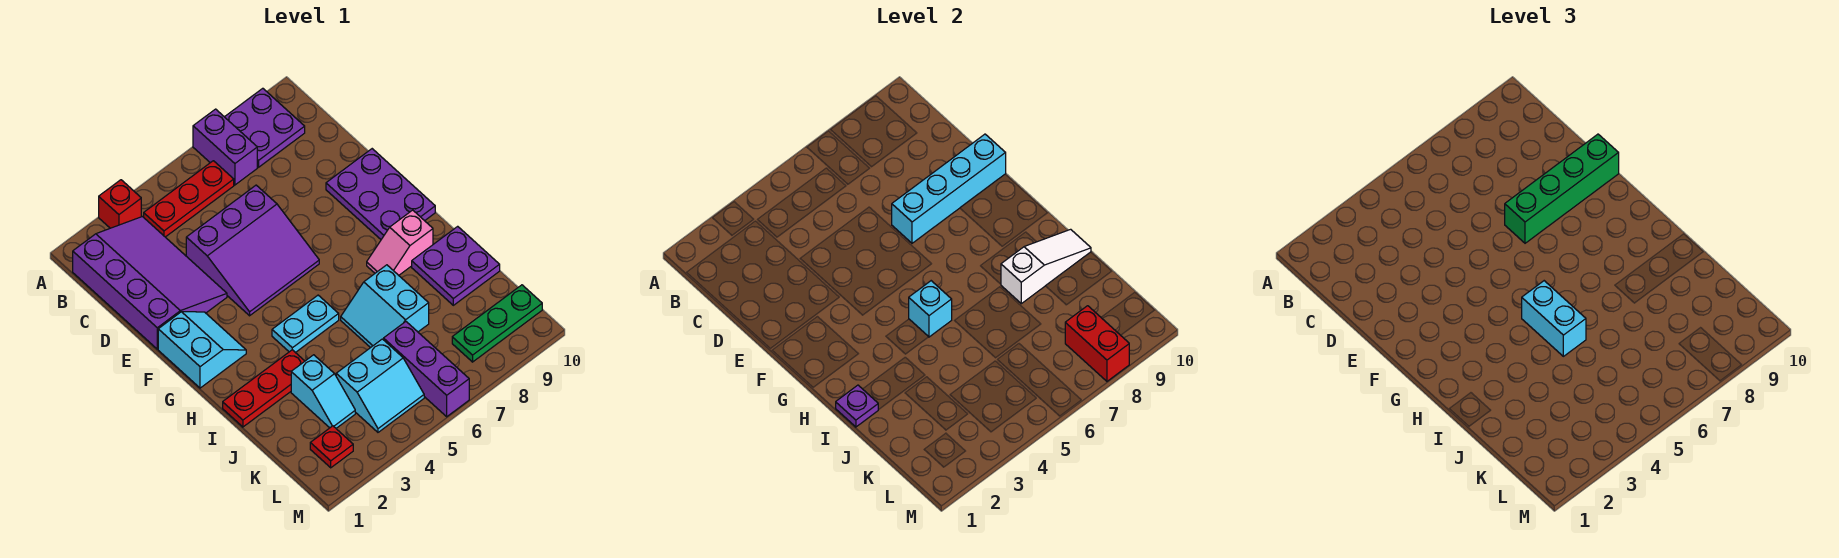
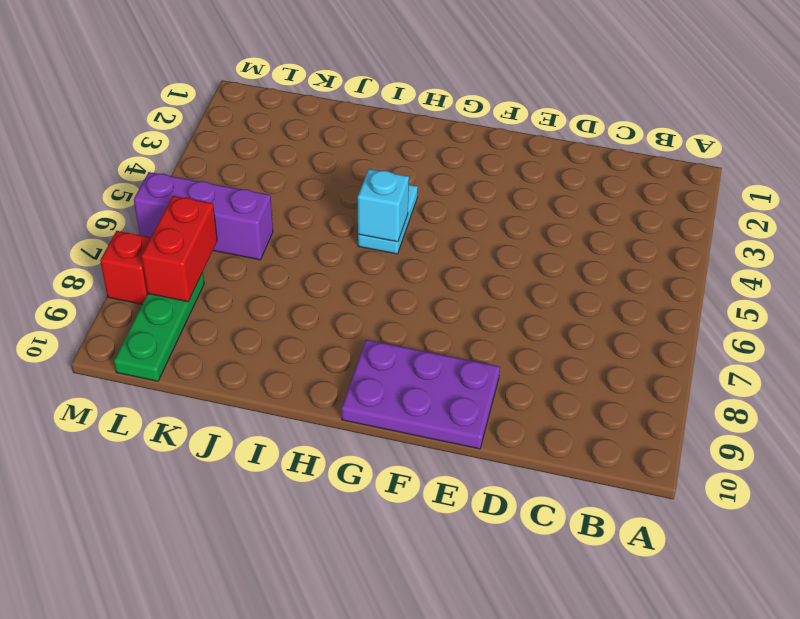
red 1x2 brick [141,196,217,302] -> red 1x2 brick turned to [1065,306,1129,381]
red 1x1 brick [100,231,151,304] -> red 1x1 brick moved to [99,180,141,228]
none -> purple 1x2 brick [193,109,257,185]
none -> purple 2x2 plate [225,88,305,167]
none -> purple 3x4 slope [73,217,227,349]

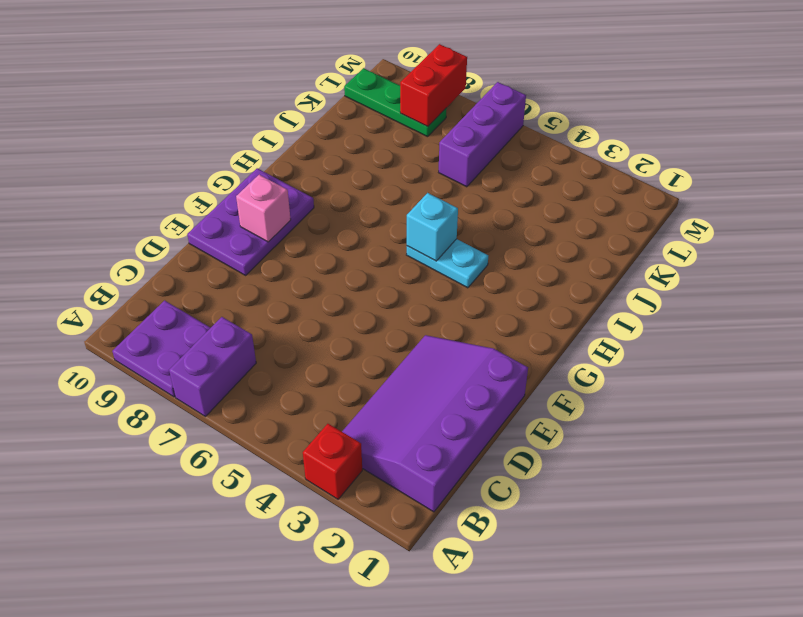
pink 1x1 brick [236,175,291,242] -> none
none -> red 1x3 plate [144,161,234,237]
none -> purple 3x3 slope [186,185,319,316]
none -> cyan 2x2 slope [158,312,246,388]

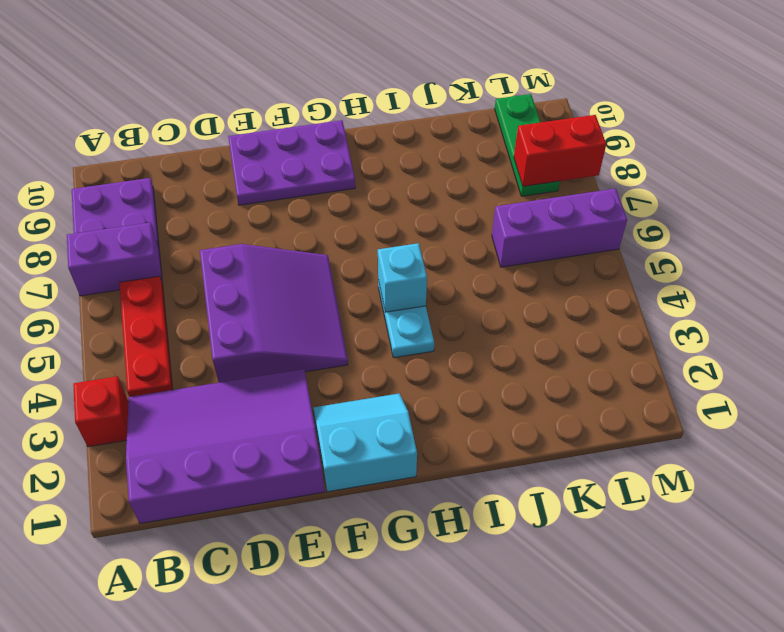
none -> pink 1x2 slope [367,210,433,275]
none -> red 1x3 plate [223,350,305,427]
none -> cyan 2x2 slope [341,265,429,348]

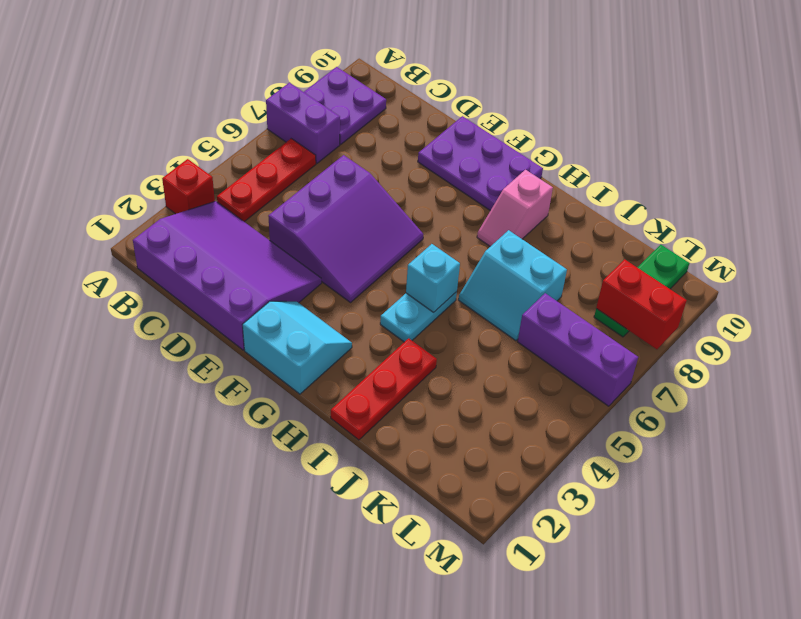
none -> purple 2x2 plate [412,226,500,305]
none -> cyan 1x2 slope [291,355,355,428]
none -> cyan 2x2 slope [336,339,424,432]

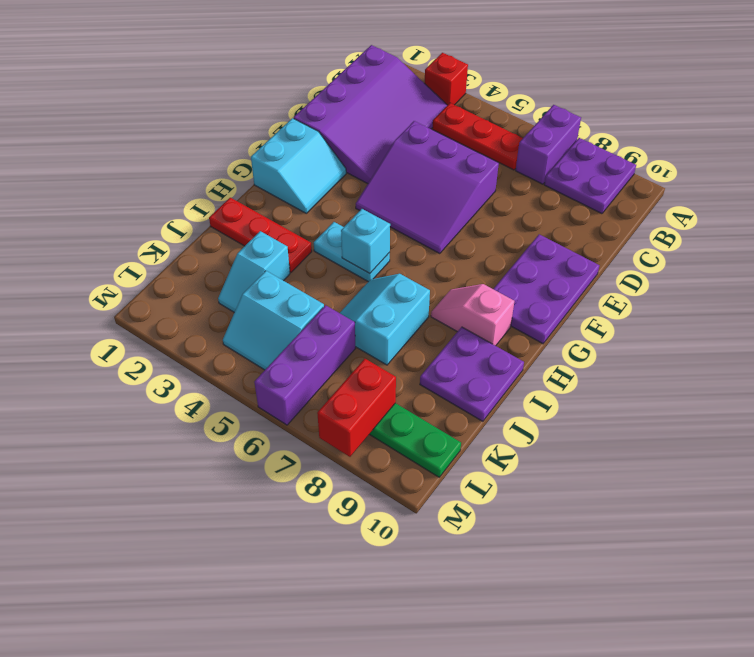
none -> red 1x1 plate [310,426,353,468]
none -> cyan 1x4 brick [892,134,1006,243]
none -> purple 1x1 plate [836,385,878,427]

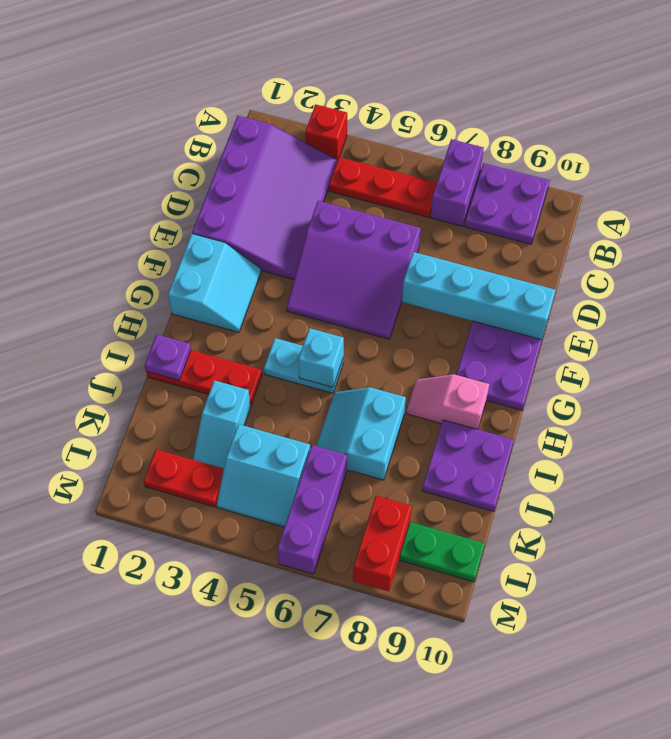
red 1x2 plate [144,449,224,507] -> red 1x1 plate [310,426,353,468]
none -> white 1x3 slope [1001,229,1091,304]
none -> green 1x4 brick [1505,134,1619,243]
none -> cyan 1x2 brick [1522,281,1586,356]

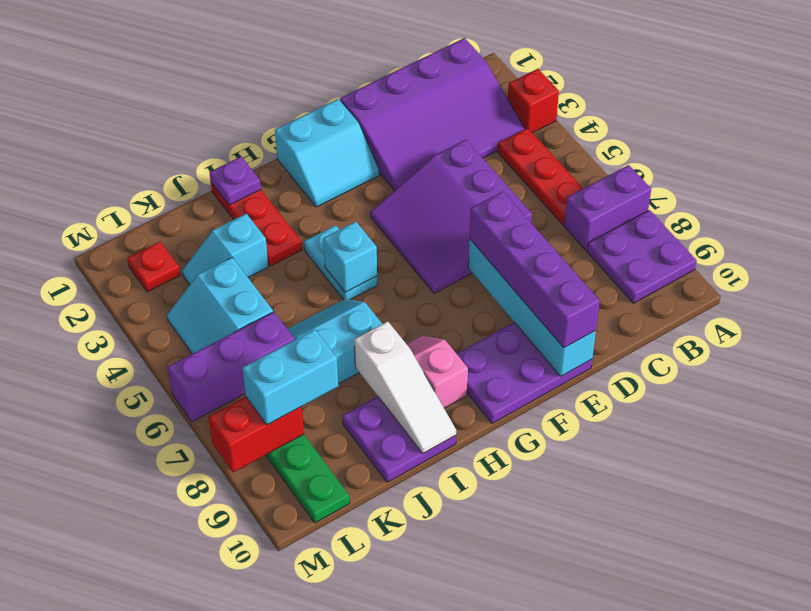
purple 1x4 brick [470,192,600,348] -> green 1x4 brick [1505,134,1619,243]
cyan 1x2 brick [242,330,338,425] -> cyan 1x2 brick moved to [1522,281,1586,356]

